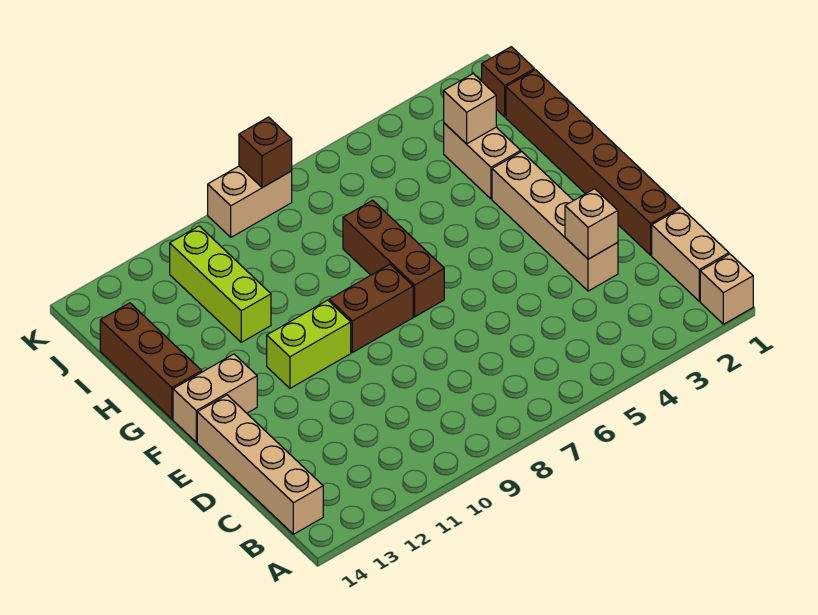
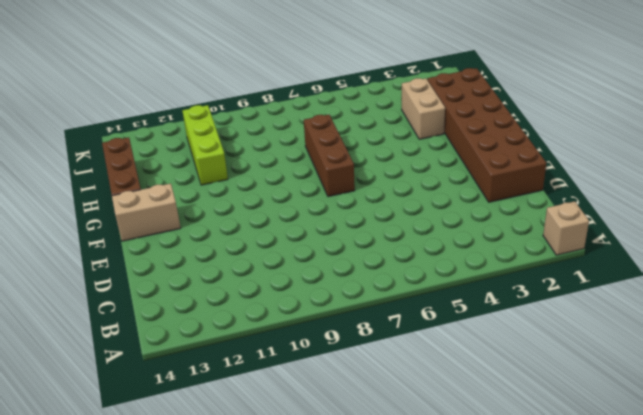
brown 2x6 brick [427,68,546,202] -> brown 1x6 brick [506,70,680,255]
none -> tan 1x2 brick [652,208,729,301]
none -> tan 1x4 brick [197,395,323,534]
none -> tan 1x4 brick [492,152,618,291]

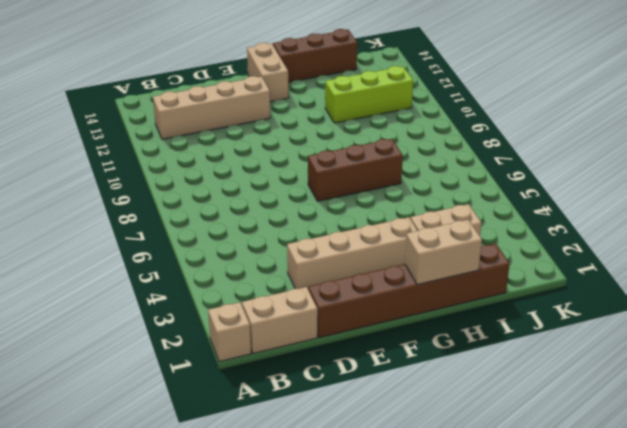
tan 1x4 brick [153,76,270,139] -> tan 1x4 brick moved to [197,395,323,534]
tan 1x2 brick [405,220,482,285] -> tan 1x2 brick turned to [208,166,292,237]
none -> brown 1x2 brick [329,265,413,353]
none -> lime 1x2 brick [267,300,351,388]
none -> brown 1x1 brick [482,47,534,117]

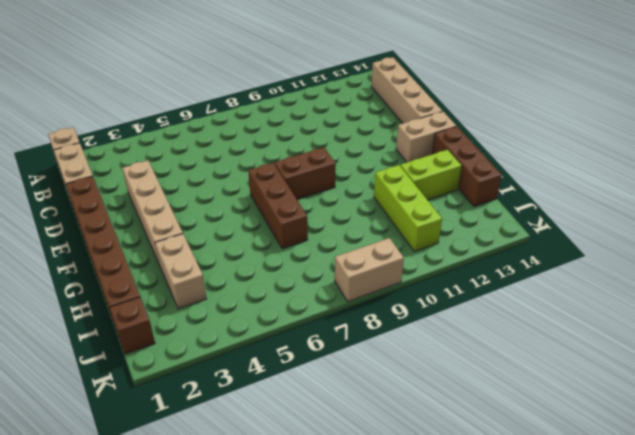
lime 1x2 brick [400,150,462,200] -> lime 1x2 brick moved to [267,300,351,388]
none -> tan 1x1 brick [565,189,618,259]
none -> tan 1x1 brick [444,74,496,144]
none -> brown 1x1 brick [239,117,292,188]

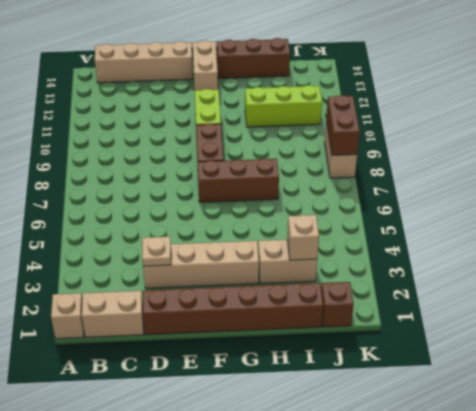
tan 1x1 plate [142,237,171,266] -> tan 1x1 brick [565,189,618,259]
brown 1x2 brick [326,95,360,155] -> brown 1x1 brick [239,117,292,188]

